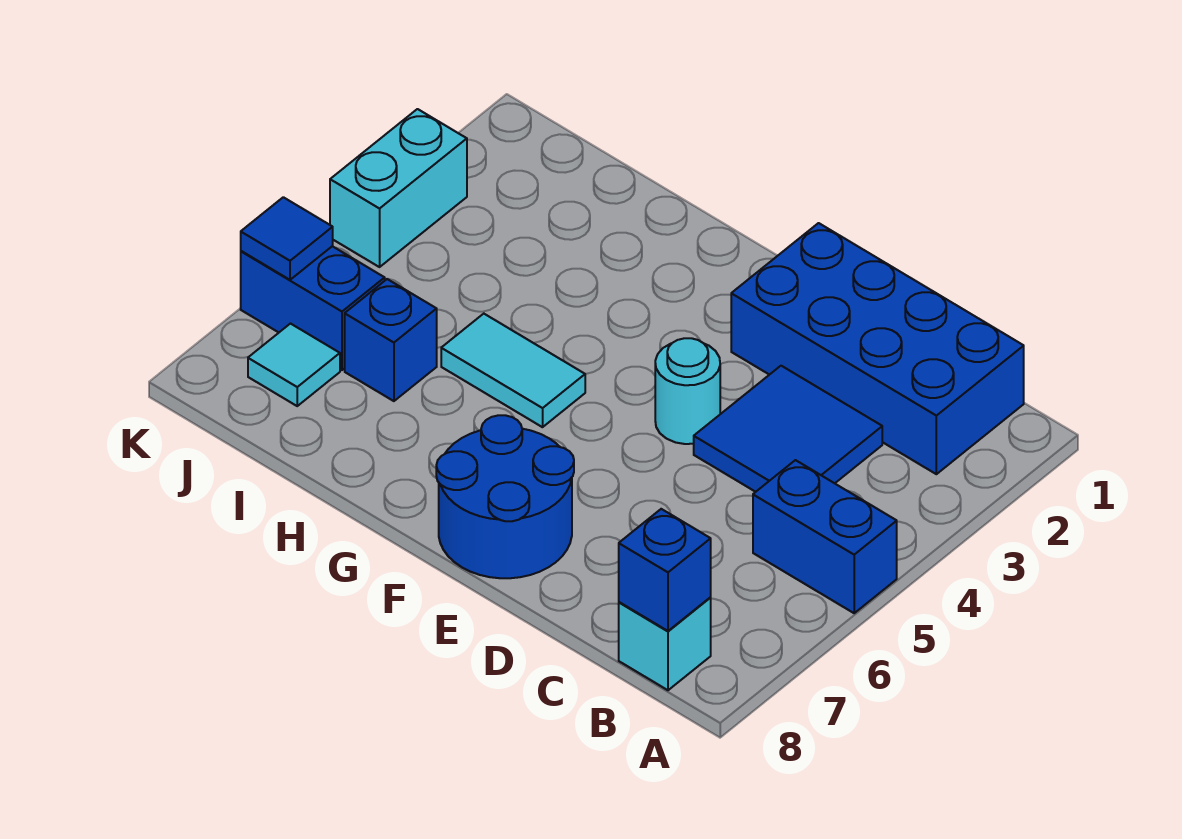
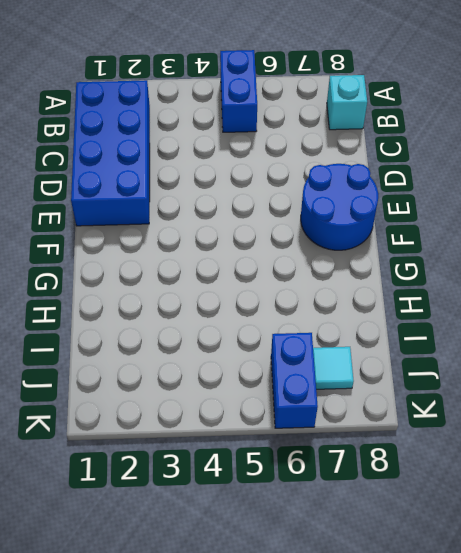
none -> blue 2x2 tile [694,366,882,492]
none -> cyan 1x1 round brick [655,338,720,444]
none -> cyan 1x2 tile [441,314,585,427]

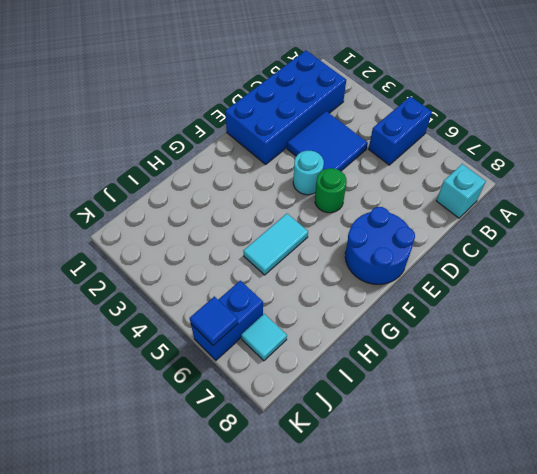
green 1x1 round brick [315,168,347,213] -> none
none -> blue 1x1 brick [345,279,437,401]
none -> cyan 1x2 brick [330,109,467,267]
none -> blue 1x1 brick [619,509,711,631]

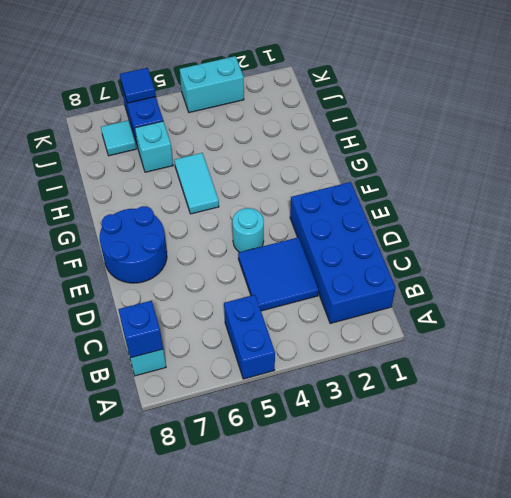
cyan 1x1 brick [135,121,173,172] -> blue 1x1 brick [345,279,437,401]

